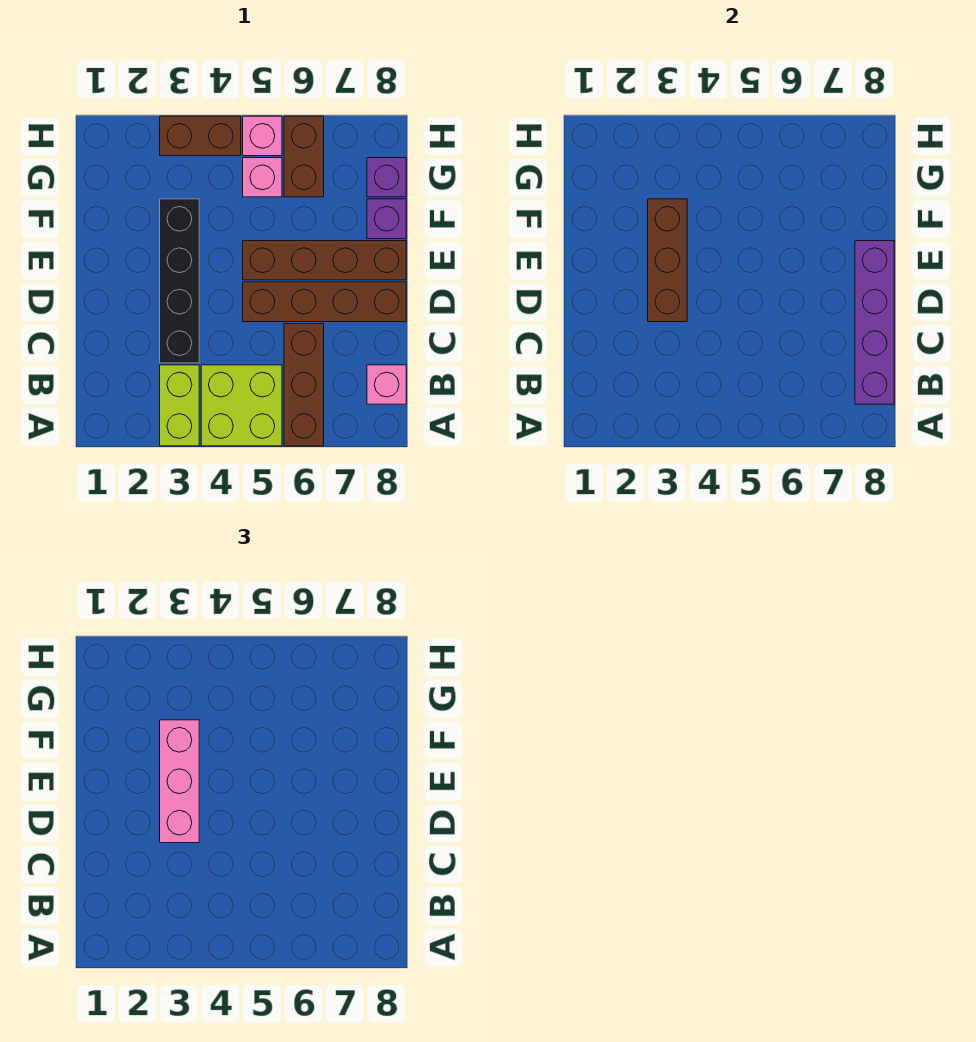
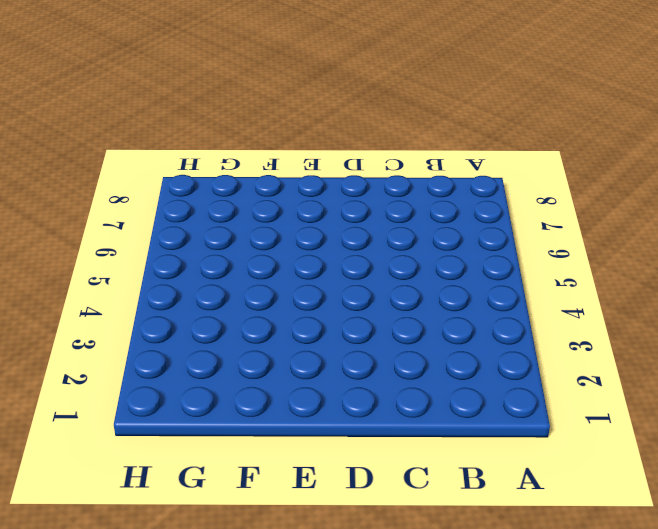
none -> lime 1x2 brick [160,365,199,446]
none -> lime 2x2 brick [201,365,282,446]
none -> brown 1x3 brick [284,324,324,446]

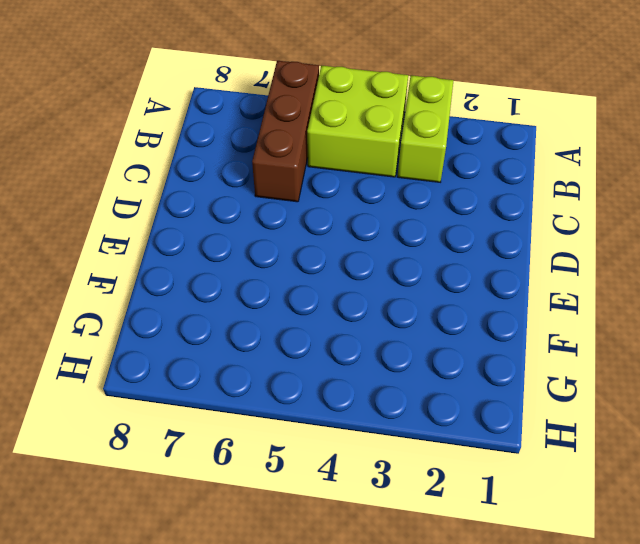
none -> pink 1x1 brick [367,365,406,404]
none -> black 1x4 brick [160,199,199,363]
none -> brown 1x4 brick [243,282,406,322]

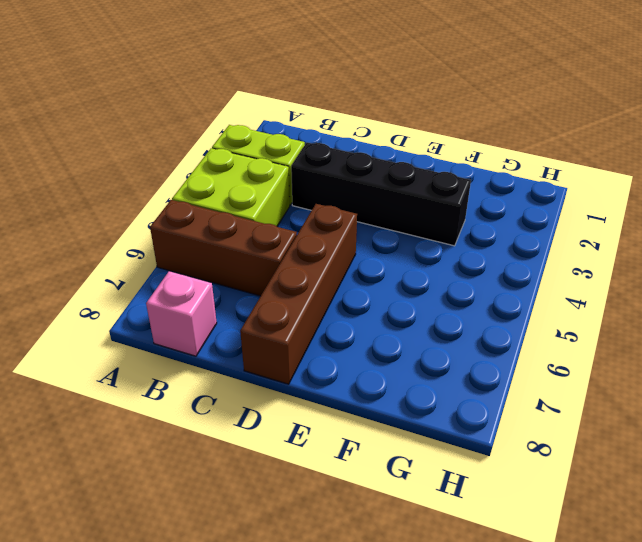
none -> brown 1x4 brick [243,241,406,280]
none -> purple 1x1 brick [367,199,406,239]
none -> pink 1x1 brick [243,158,282,197]

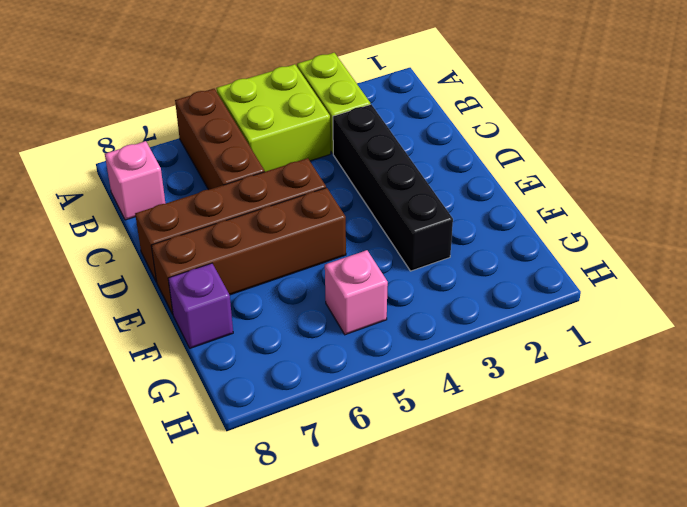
none -> brown 1x2 brick [284,116,324,197]
none -> purple 1x1 brick [367,158,406,197]
none -> brown 1x2 brick [160,116,241,156]

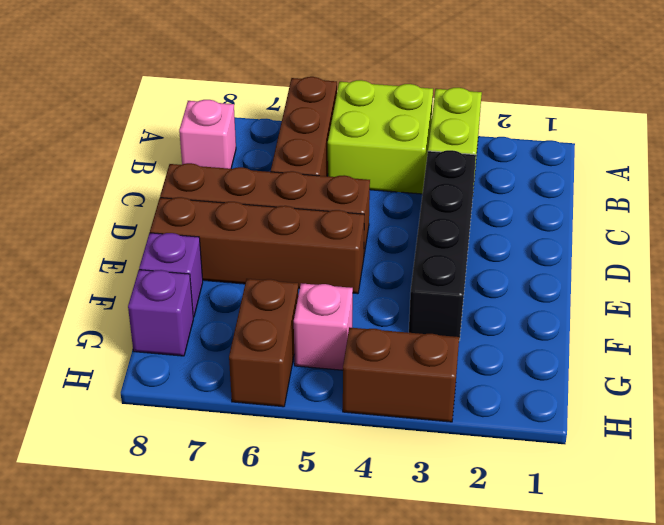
none -> pink 1x1 brick [243,116,282,156]
none -> purple 1x4 brick [855,241,894,404]
none -> brown 1x3 brick [648,199,687,322]

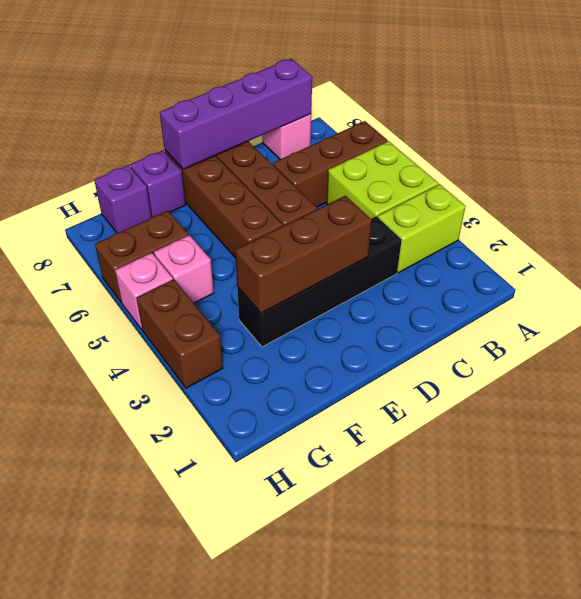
none -> pink 1x3 brick [160,720,199,843]

